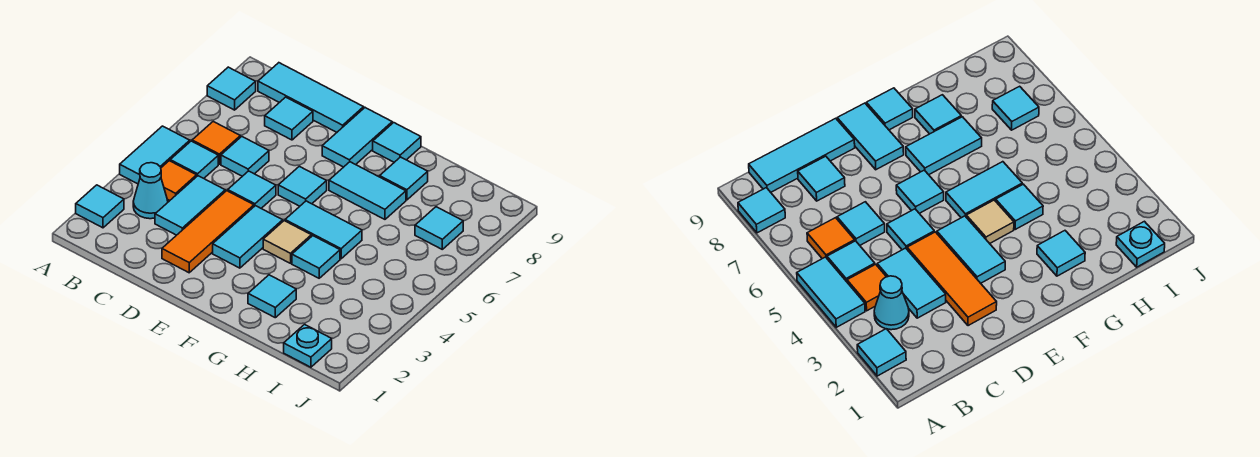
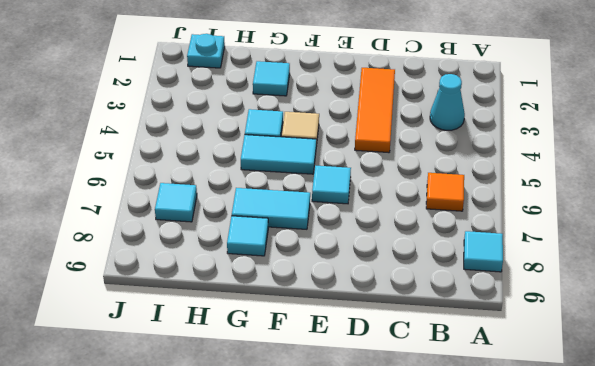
none -> cyan 1x1 tile [76,185,124,228]
none -> cyan 1x2 tile [120,126,190,184]
none -> orange 1x1 tile [161,161,197,201]

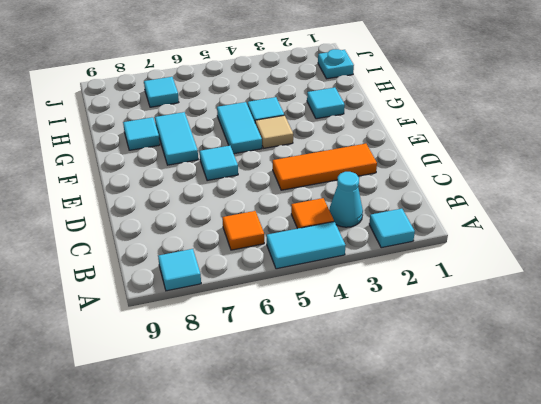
none -> cyan 1x1 tile [170,141,218,178]
none -> cyan 1x3 tile [258,63,364,132]
none -> cyan 1x2 tile [155,176,225,235]

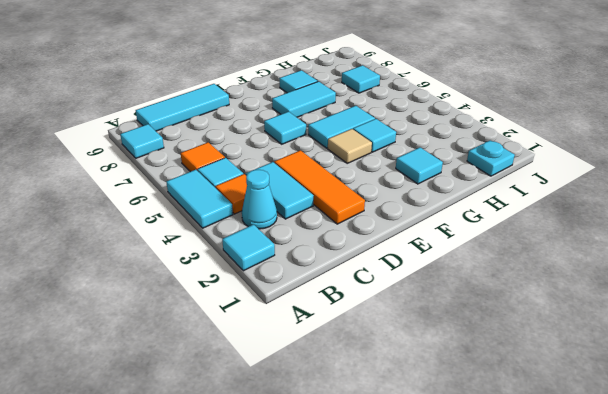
none -> cyan 1x1 tile [221,137,269,176]
none -> cyan 1x1 tile [265,97,313,140]
none -> cyan 1x1 tile [228,171,276,208]

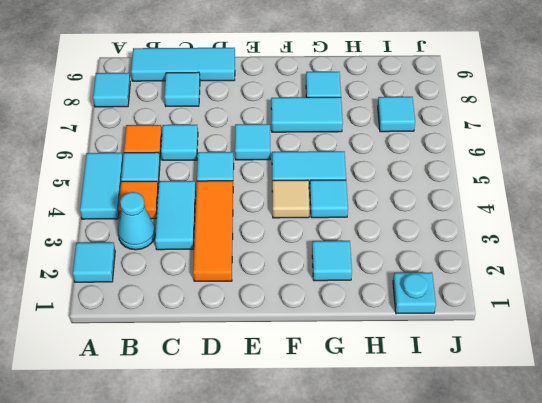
none -> cyan 1x2 tile [213,206,283,268]
none -> cyan 1x2 tile [322,108,392,167]
none -> cyan 1x1 tile [373,123,421,162]

